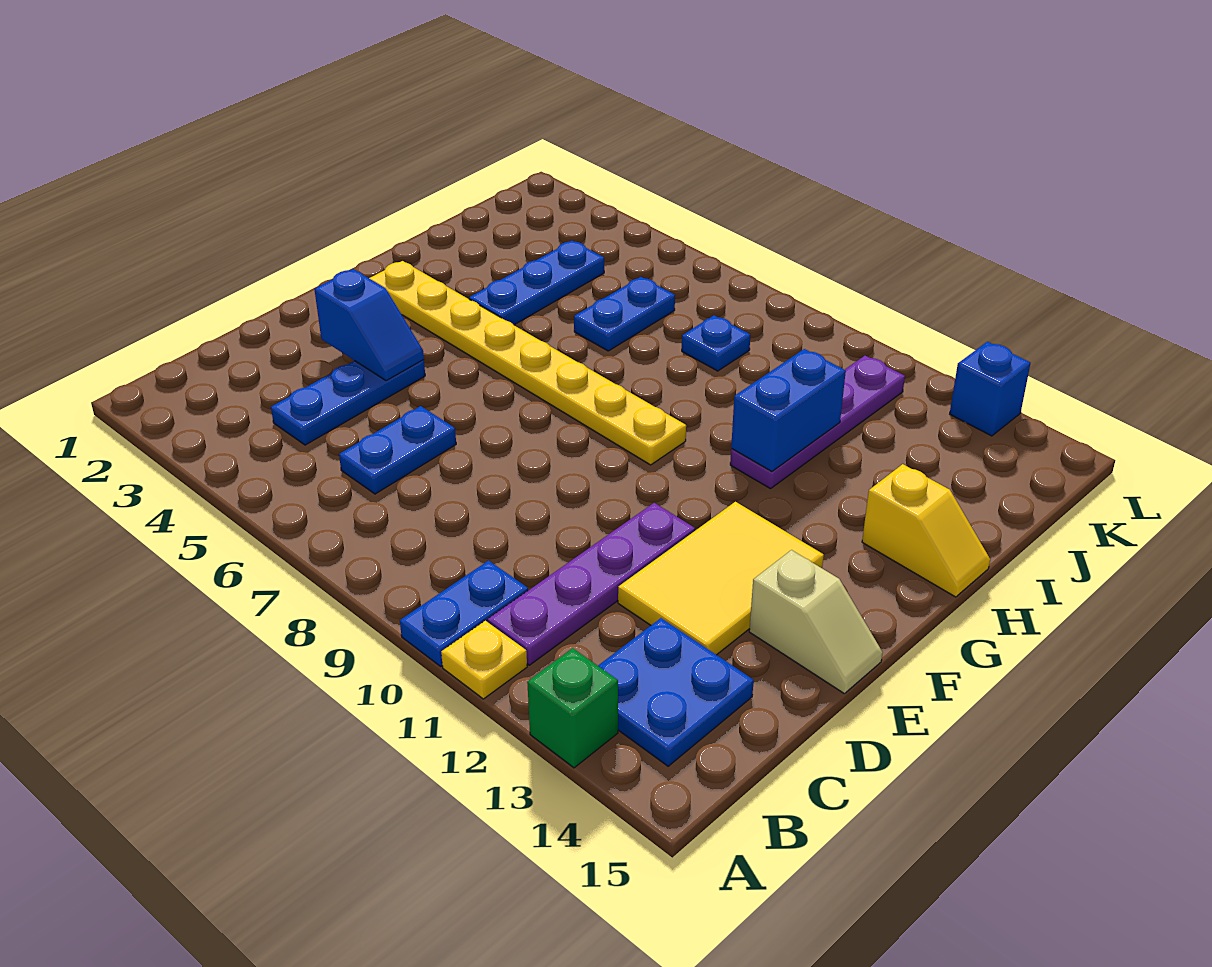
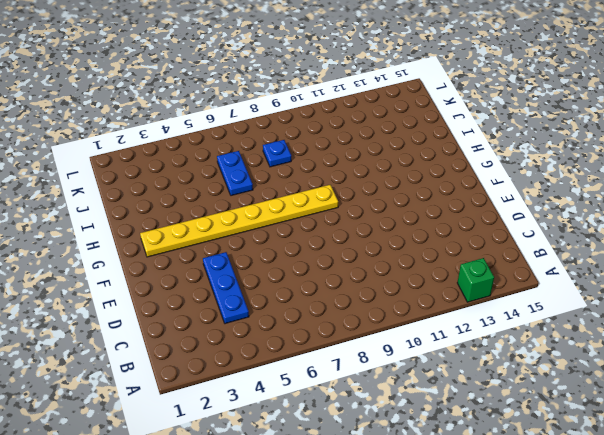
none -> blue 1x2 plate [400,561,528,666]
none -> yellow 1x1 plate [441,621,527,699]
none -> purple 1x4 plate [488,503,695,665]

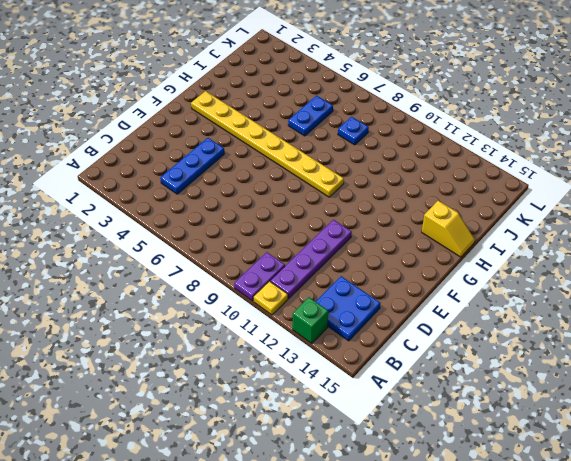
purple 1x2 plate [234,252,285,301] -> blue 1x2 plate [400,561,528,666]
none -> blue 1x2 plate [339,406,456,494]
none -> yellow 2x3 tile [618,502,824,655]
none -> tan 1x2 slope [749,550,883,693]

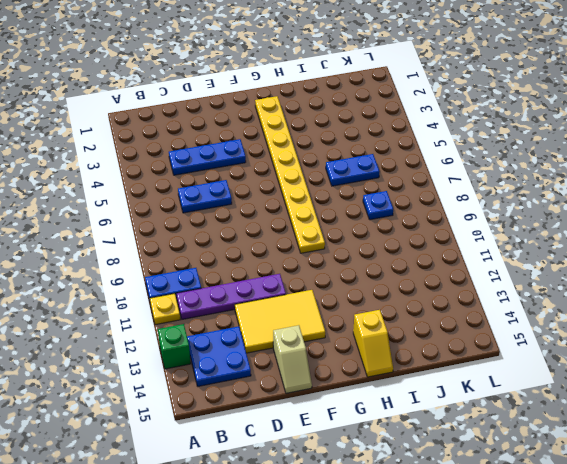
none -> blue 1x3 plate [469,241,604,325]
none -> purple 1x4 plate [730,356,905,489]
none -> blue 1x1 brick [950,342,1030,436]

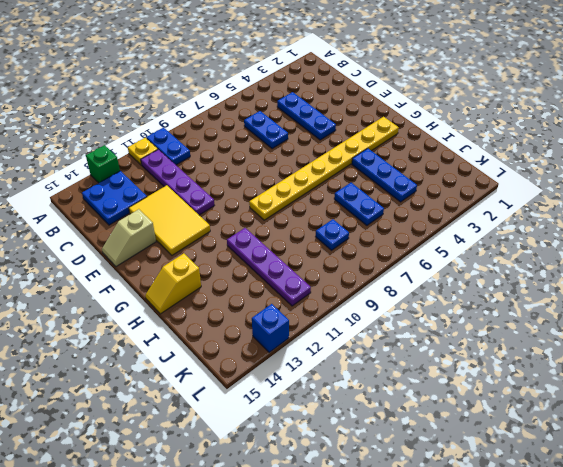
none -> blue 1x2 slope [314,269,424,381]
none -> blue 1x2 brick [731,349,846,471]

